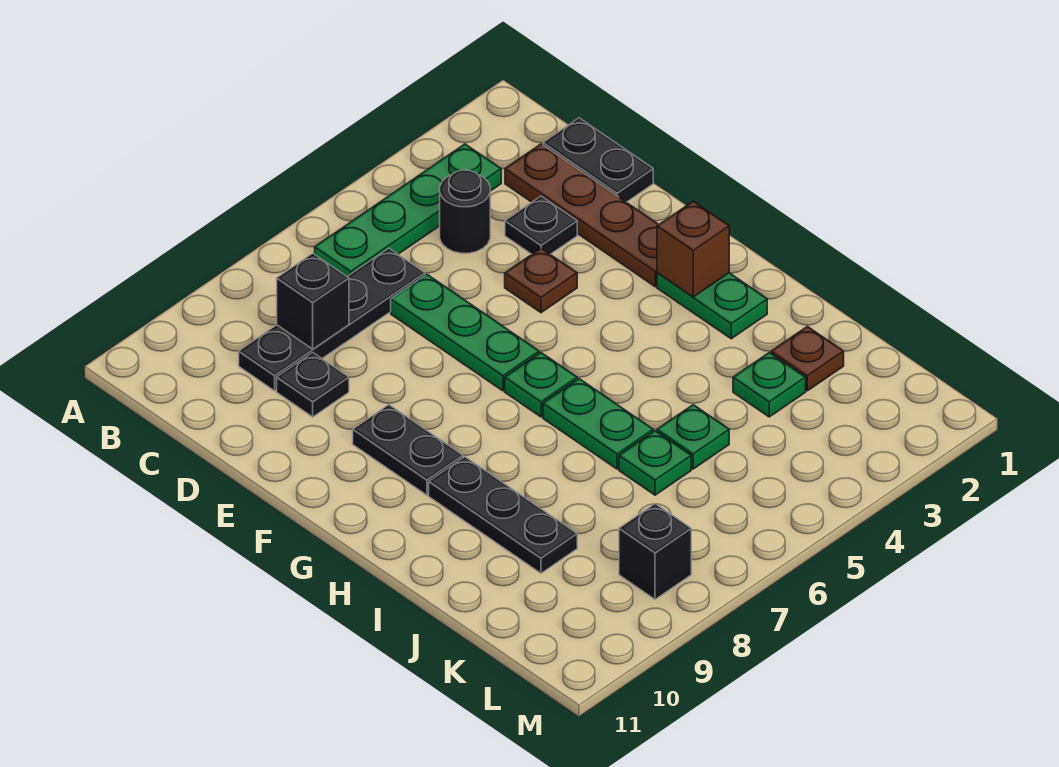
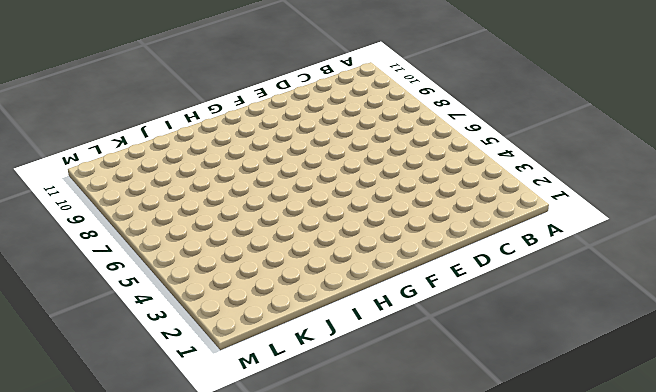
none -> green 1x4 plate [315,144,501,276]
none -> black 1x2 plate [543,118,653,202]
none -> brown 1x4 plate [505,144,659,287]

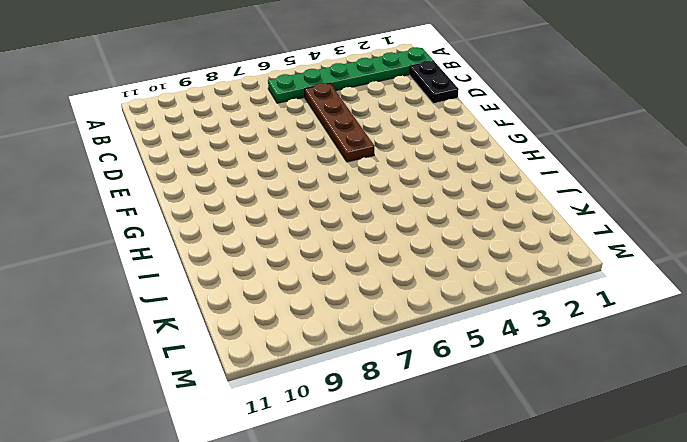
green 1x6 plate [268,47,434,103] -> green 1x4 plate [315,144,501,276]
brown 1x4 plate [305,83,374,162] -> brown 1x4 plate moved to [505,144,659,287]
none -> black 1x1 round brick [440,170,490,253]
none -> black 1x4 plate [239,248,425,391]
none -> black 1x1 plate [505,196,577,254]

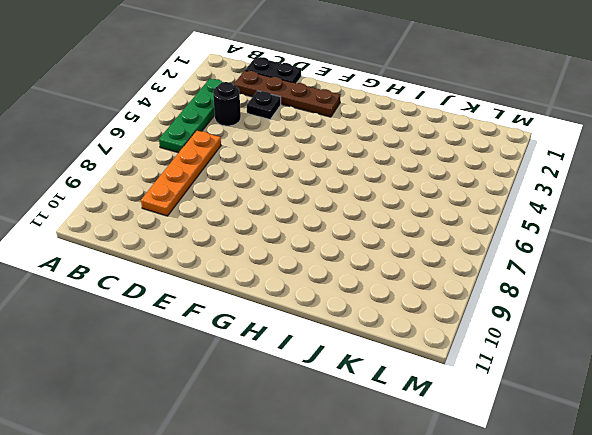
orange 1x4 plate [141,131,221,216] -> black 1x4 plate [239,248,425,391]
none -> green 1x3 plate [391,274,539,391]
none -> black 1x1 plate [277,353,349,417]
none -> brown 1x1 plate [505,248,577,313]

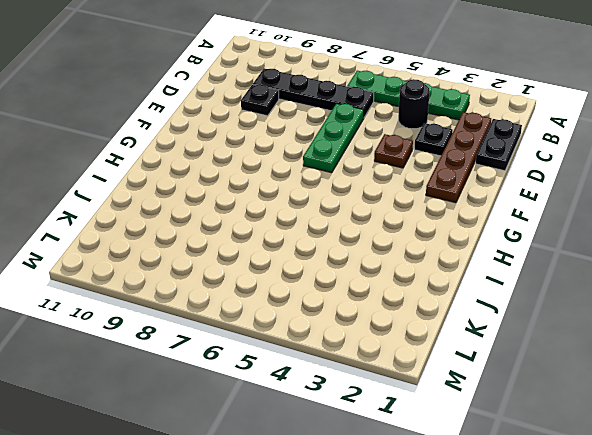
none -> black 1x2 plate [353,405,463,495]
none -> green 1x2 plate [657,273,767,339]
none -> green 1x1 plate [505,353,577,417]

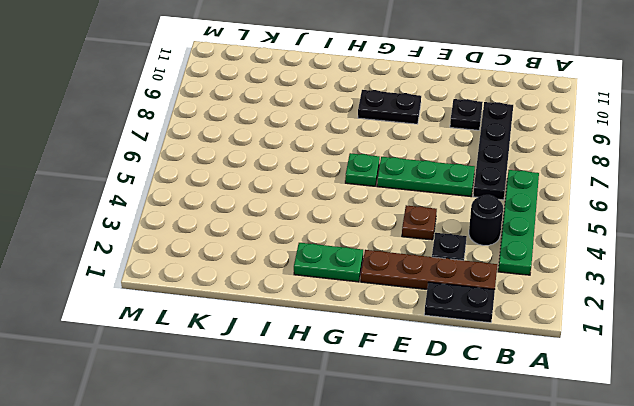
none -> green 1x2 plate [543,379,653,469]
none -> black 1x3 plate [429,457,577,573]
none -> brown 1x1 plate [771,326,844,391]

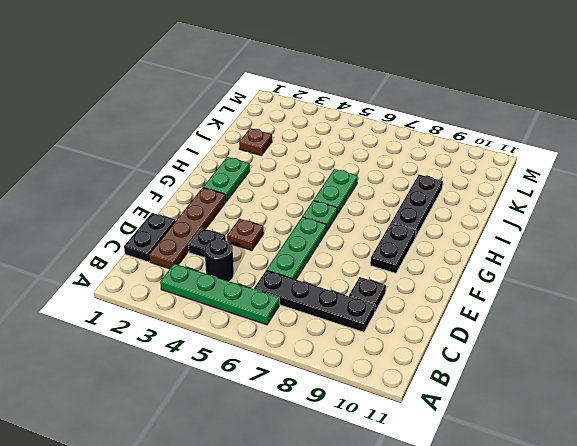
none -> green 1x1 plate [733,353,806,417]
none -> green 1x1 plate [657,405,729,469]
none -> green 1x1 plate [619,431,691,495]

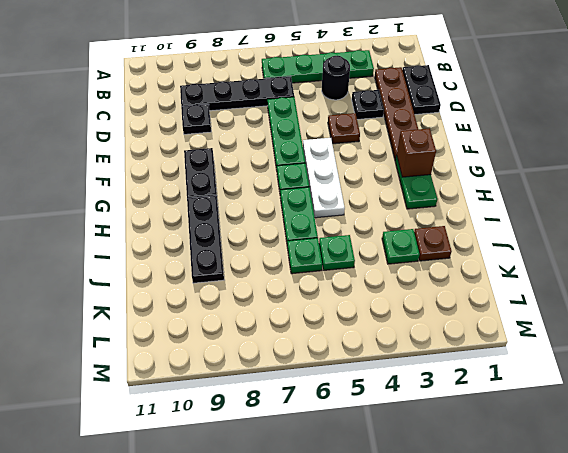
white 1x3 plate [303,138,345,218] -> none
none -> black 1x1 brick [619,504,691,599]
none -> black 1x1 brick [277,253,349,349]

